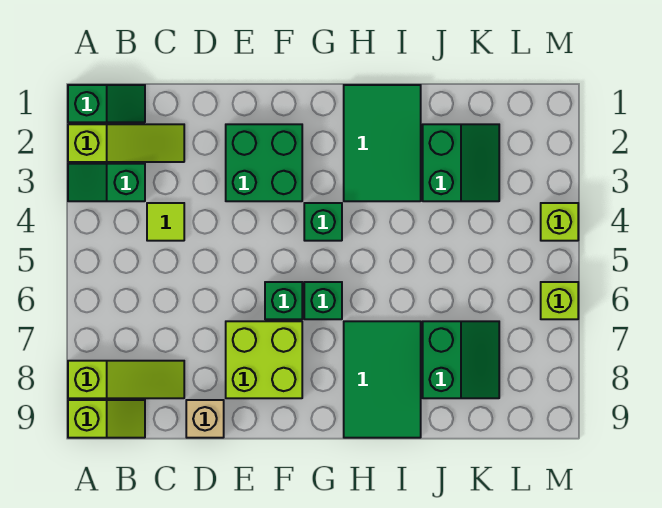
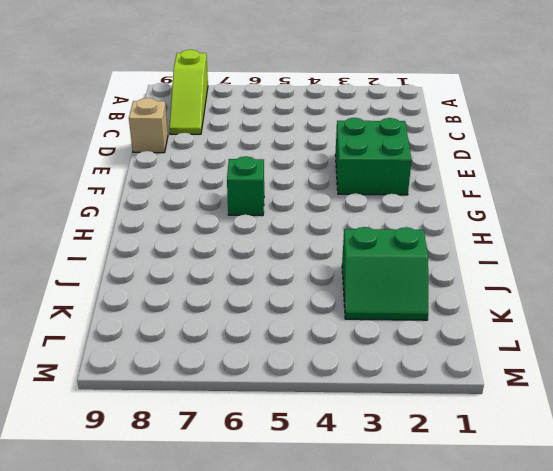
none -> green 1x2 slope [68,85,145,122]
none -> lime 1x3 slope [68,124,184,162]
none -> green 1x2 slope [68,164,145,201]

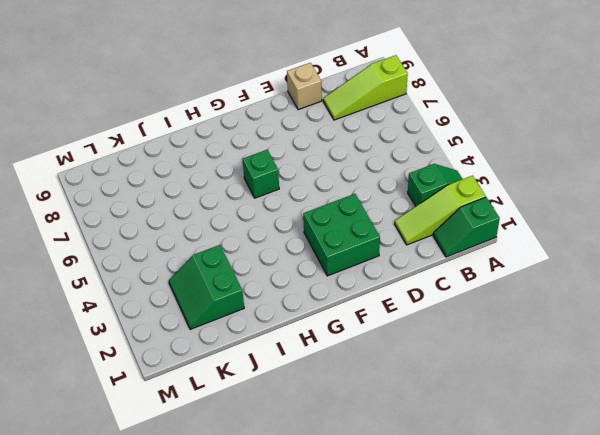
none -> lime 1x2 slope [68,400,145,438]
none -> lime 1x1 tile [147,203,184,241]
none -> lime 2x2 brick [226,321,302,398]

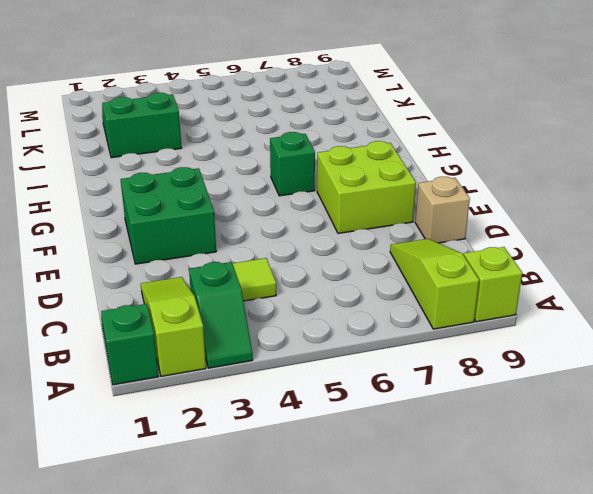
none -> green 1x1 brick [265,282,302,319]
none -> green 1x1 brick [304,203,342,241]
none -> green 2x3 tile [344,85,421,201]

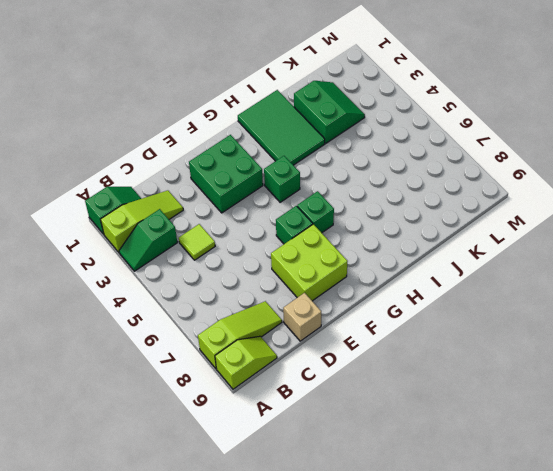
none -> green 2x3 tile [344,321,421,438]
none -> green 2x2 slope [423,321,499,398]
none -> lime 1x1 brick [541,203,578,241]

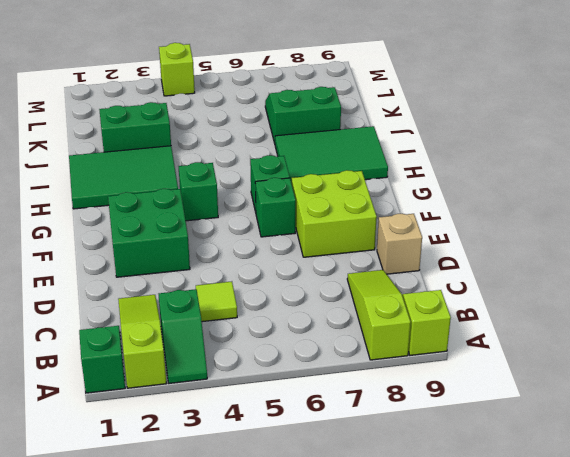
none -> lime 1x1 brick [541,282,578,319]

